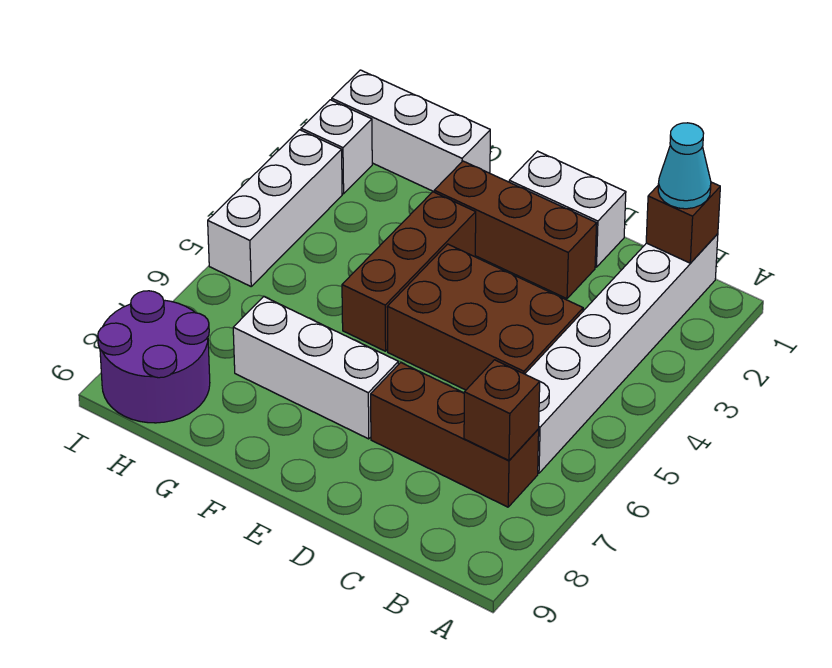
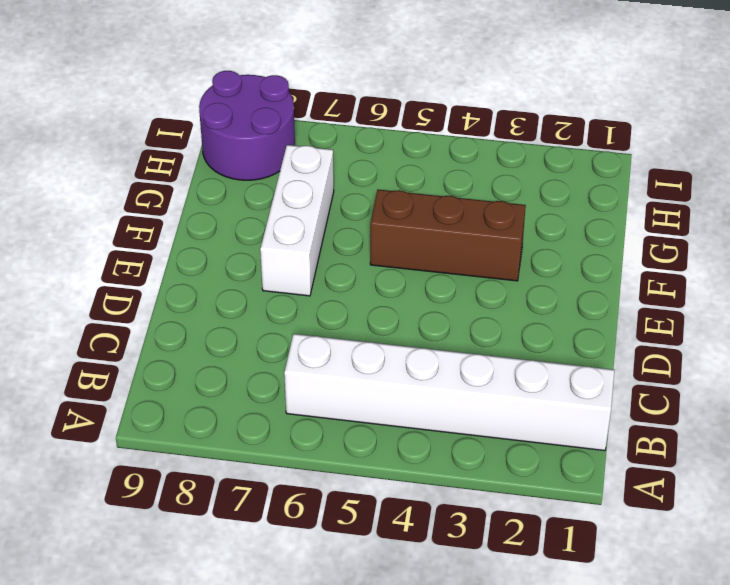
none -> brown 1x3 brick [371,363,539,507]
none -> brown 2x3 brick [387,244,583,390]
none -> white 1x2 brick [509,151,626,267]

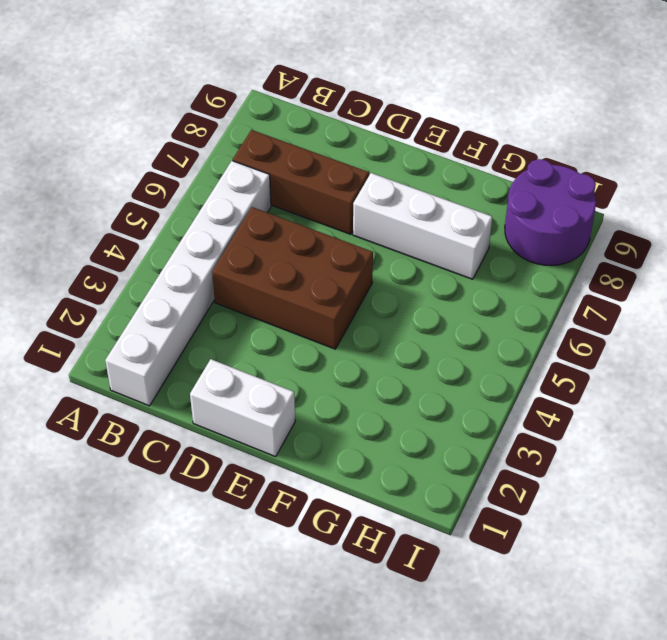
none -> brown 1x3 brick [434,161,597,299]
none -> brown 1x3 brick [342,192,476,351]
none -> white 1x3 brick [332,70,490,192]

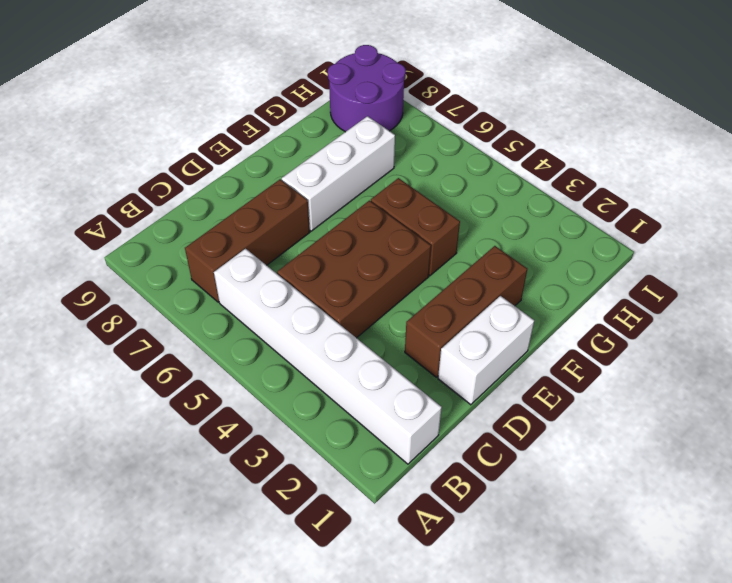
brown 1x2 brick [371,178,460,276] -> brown 1x3 brick [342,192,476,351]
none -> white 1x3 brick [332,70,490,192]
none -> white 1x1 brick [301,100,372,194]
none -> white 1x3 brick [208,130,342,286]

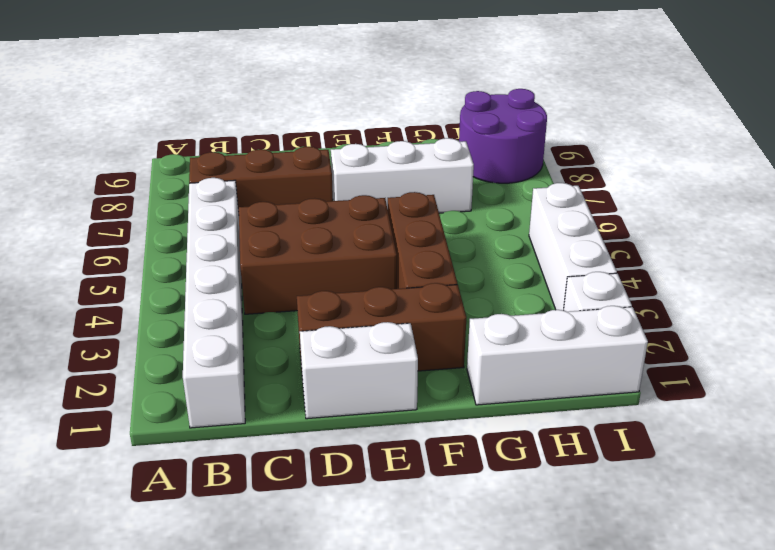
none -> brown 1x1 brick [646,182,720,263]
none -> brown 1x1 brick [464,360,540,460]
none -> cyan 1x1 cone [658,123,711,209]

